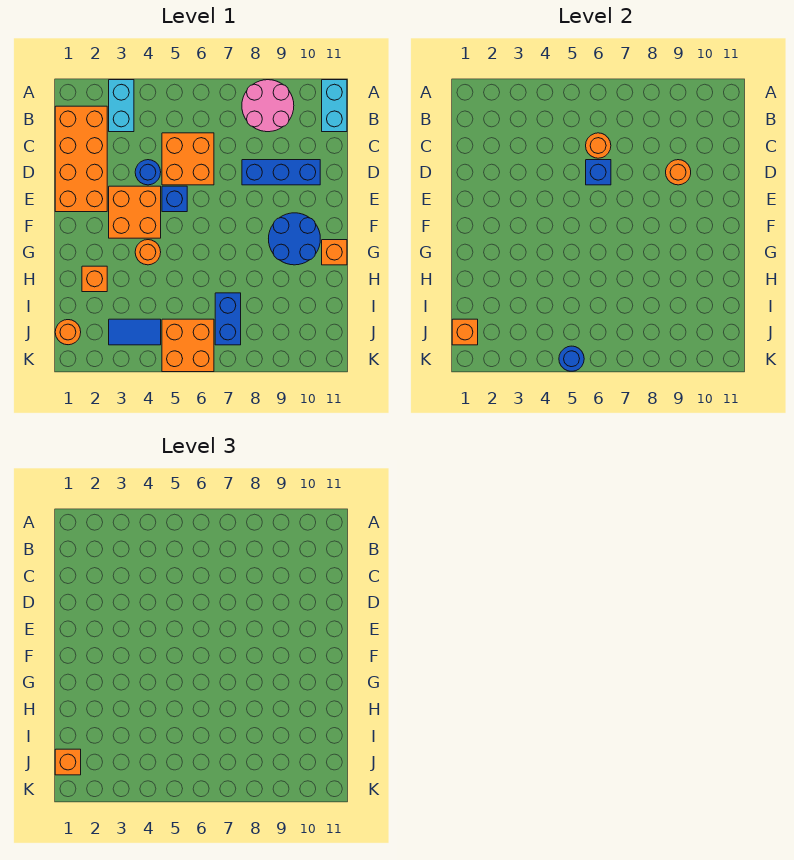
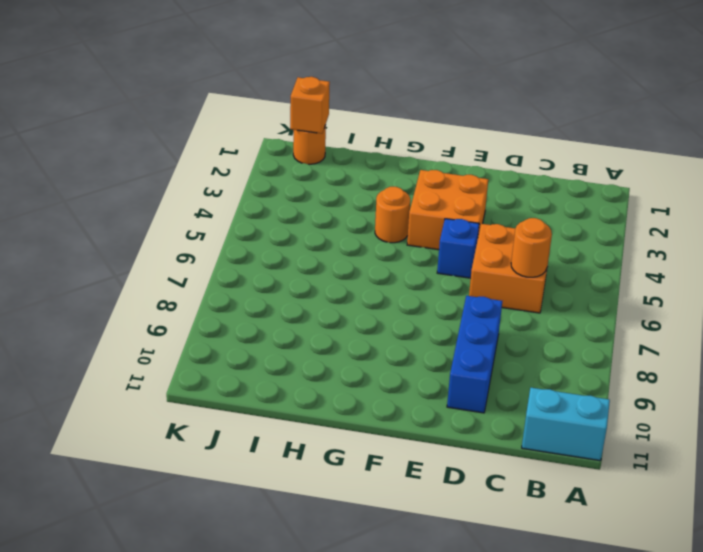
none -> cyan 1x2 brick [109,80,134,132]
none -> pink 2x2 round brick [242,80,294,132]
none -> orange 2x4 brick [55,106,107,212]

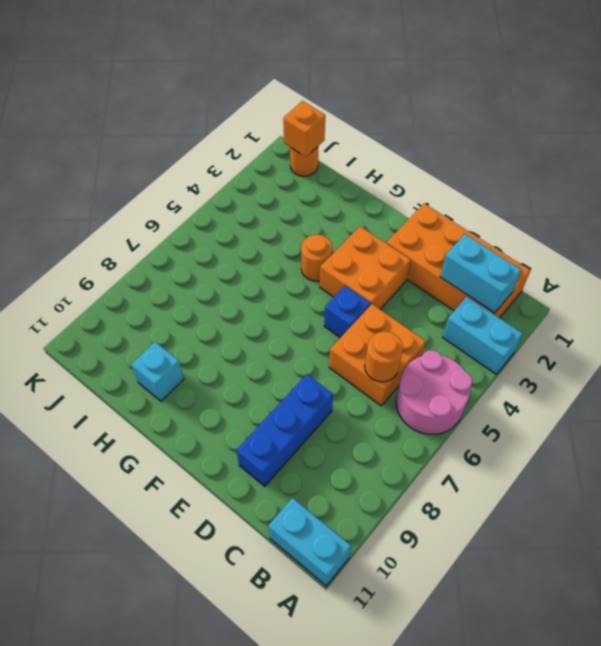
pink 2x2 round brick [396,350,472,434] -> pink 2x2 round brick moved to [242,80,294,132]
cyan 1x2 brick [440,234,521,313] -> none
cyan 1x1 brick [131,342,184,401] -> none
none -> blue 1x1 round brick [135,160,161,185]
none -> blue 2x2 round brick [269,213,320,265]
none -> orange 1x1 brick [322,240,347,265]

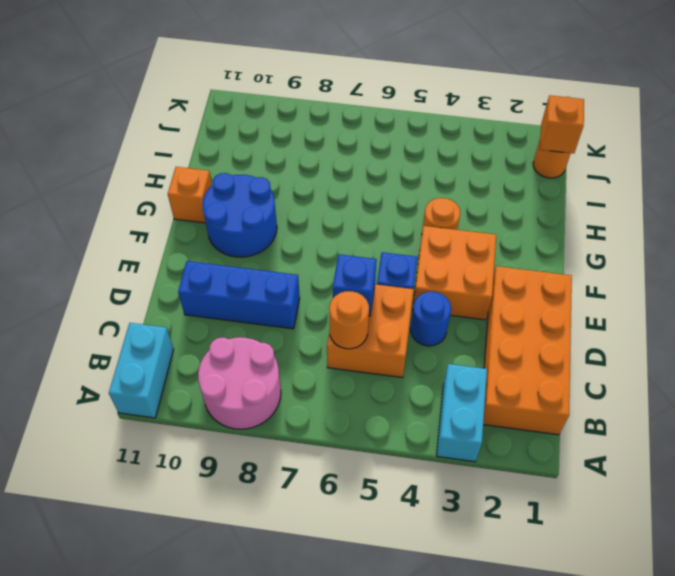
none -> orange 1x1 brick [82,266,107,292]
none -> blue 1x2 brick [215,293,241,345]
none -> blue 1x2 tile [109,319,161,345]

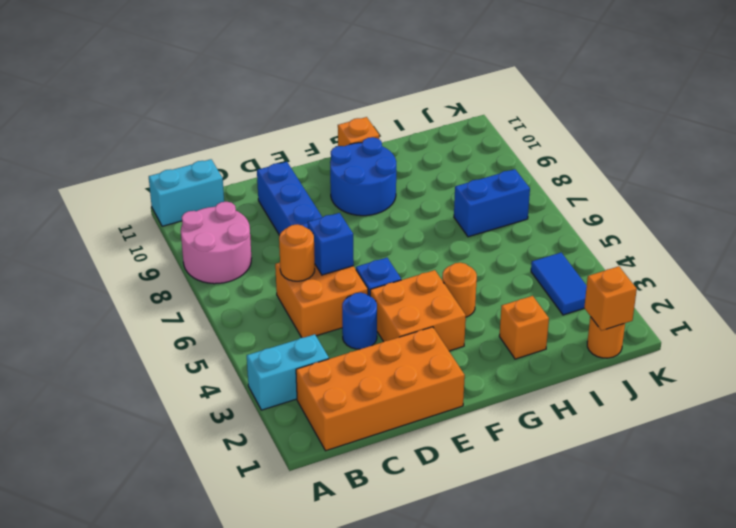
none -> orange 2x2 brick [162,319,214,372]
none -> orange 1x1 round brick [666,160,691,185]
none -> blue 1x1 round brick [559,346,584,371]

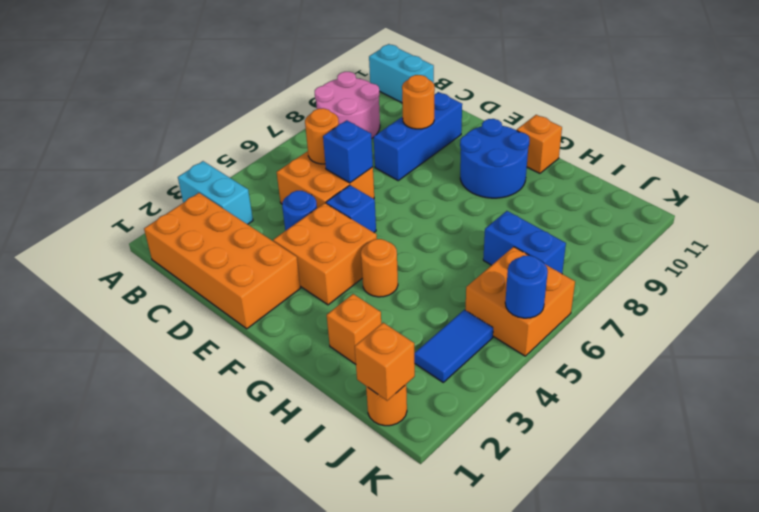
none -> orange 1x1 brick [55,749,81,775]

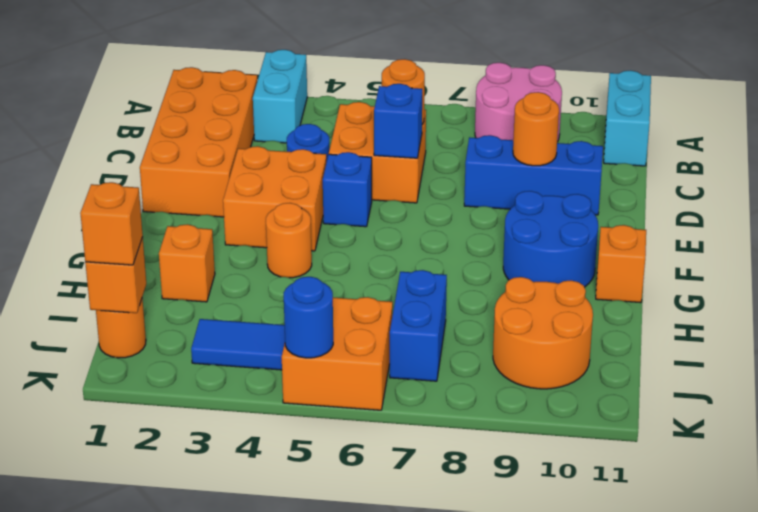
orange 2x2 round brick [493,277,593,389] -> none

